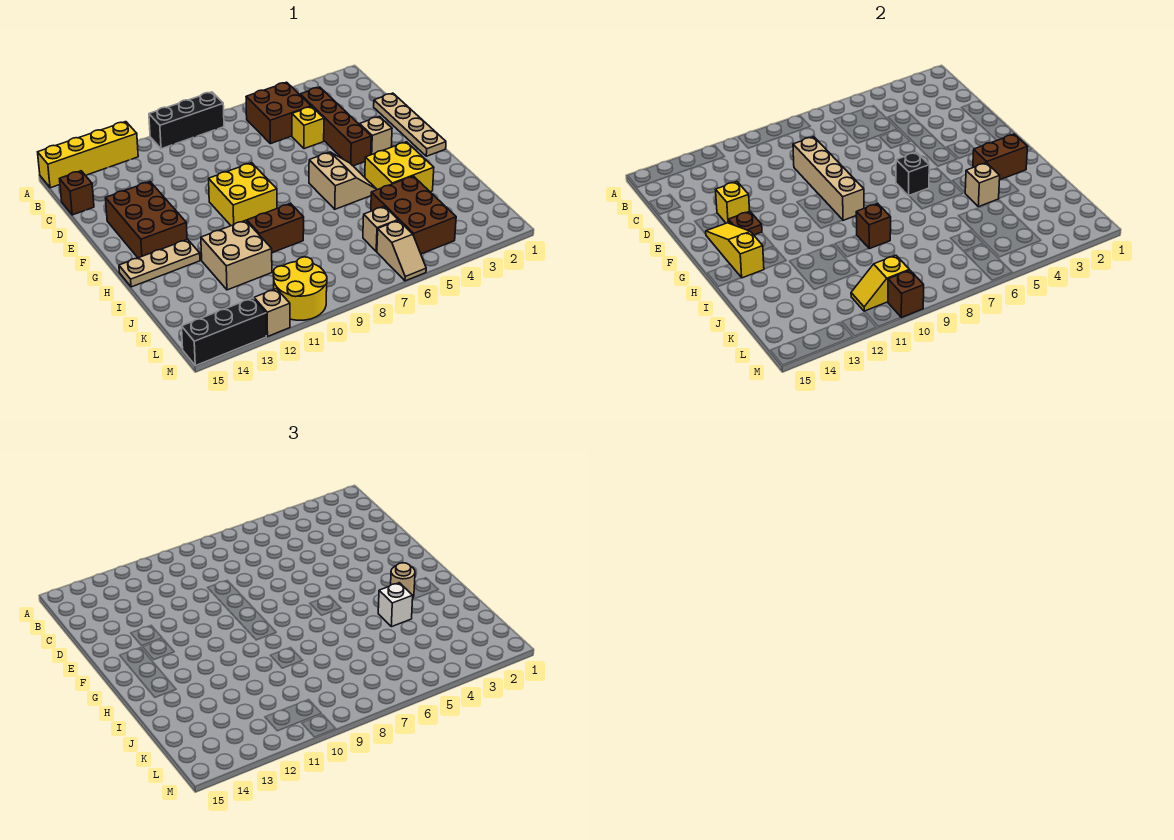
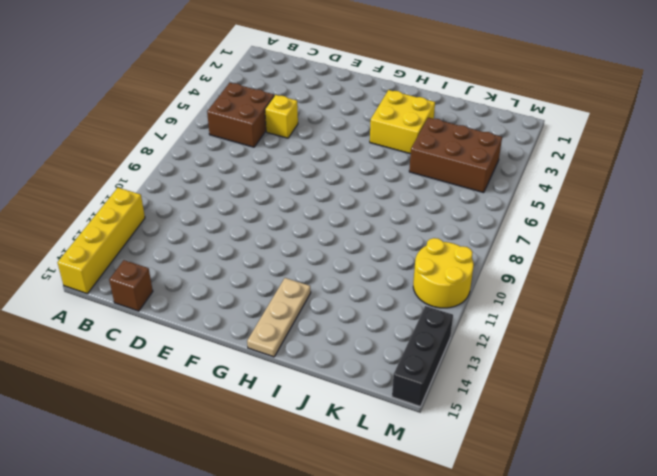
none -> black 1x3 brick [149,92,224,149]
none -> brown 1x4 brick [300,87,371,166]
none -> tan 1x4 plate [374,93,446,156]
none -> brown 2x3 brick [106,182,187,258]

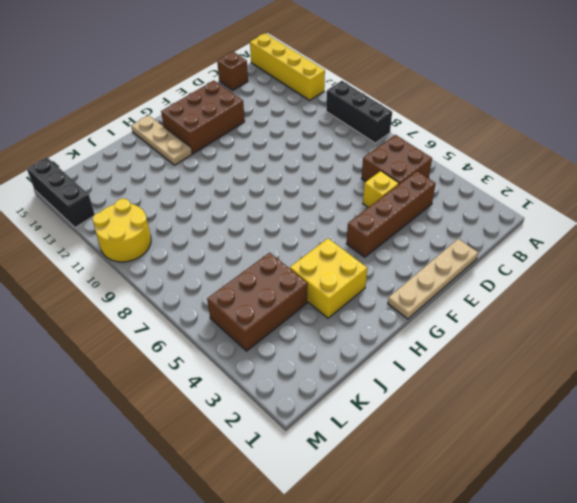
none -> tan 1x1 brick [360,116,392,155]
none -> yellow 2x2 brick [209,163,277,226]
none -> tan 2x2 slope [309,152,377,209]
none -> brown 1x2 brick [247,203,304,253]

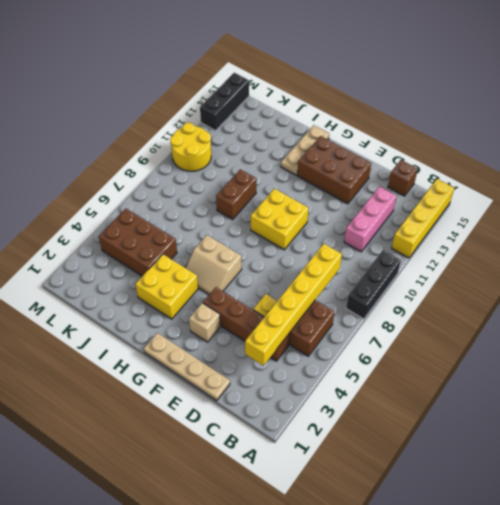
yellow 1x6 brick [245,244,342,366] -> none
pink 1x3 brick [344,186,397,252] -> none
none -> tan 2x2 brick [201,220,272,290]
none -> tan 1x1 brick [363,206,398,251]
none -> tan 1x2 slope [377,220,426,281]
none -> tan 1x1 brick [254,289,290,336]

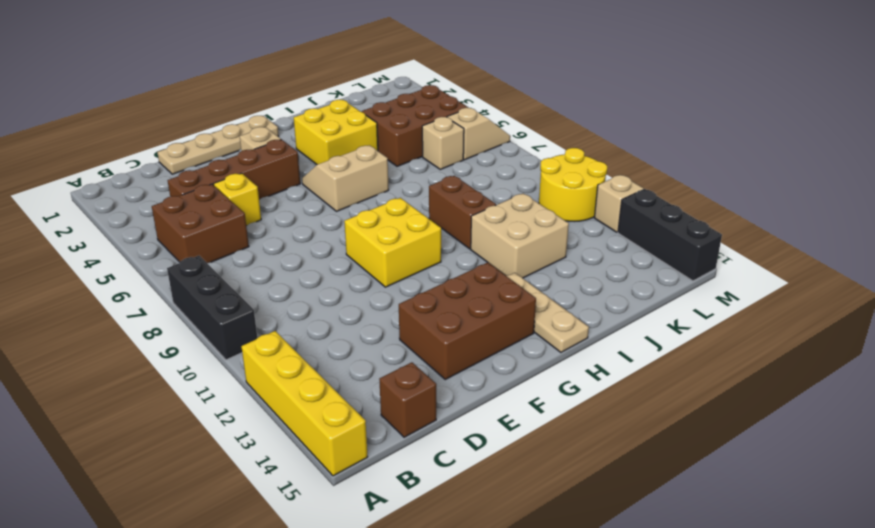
none -> tan 1x4 brick [793,137,864,220]
none -> yellow 1x1 brick [716,182,750,223]
none -> brown 1x1 plate [728,211,762,235]
none -> yellow 1x3 slope [706,223,764,278]

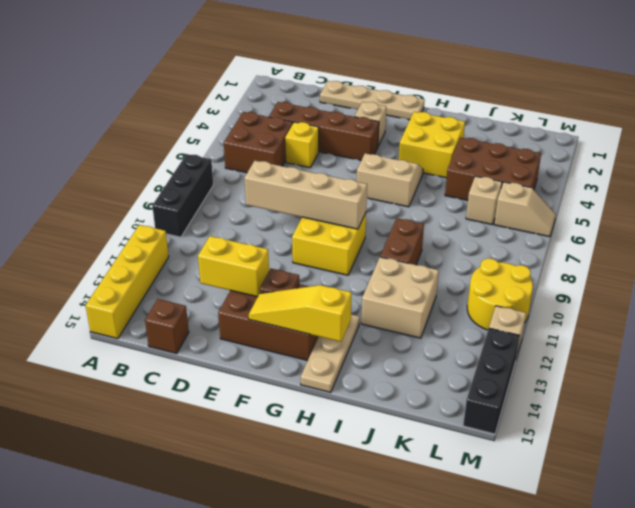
yellow 1x2 brick [198,236,269,297] -> yellow 1x1 brick [716,182,750,223]
none -> black 1x1 brick [896,152,929,196]
none -> brown 1x2 brick [973,134,1028,179]
none -> tan 1x1 brick [965,163,1000,207]
none -> brown 1x1 brick [856,203,891,249]

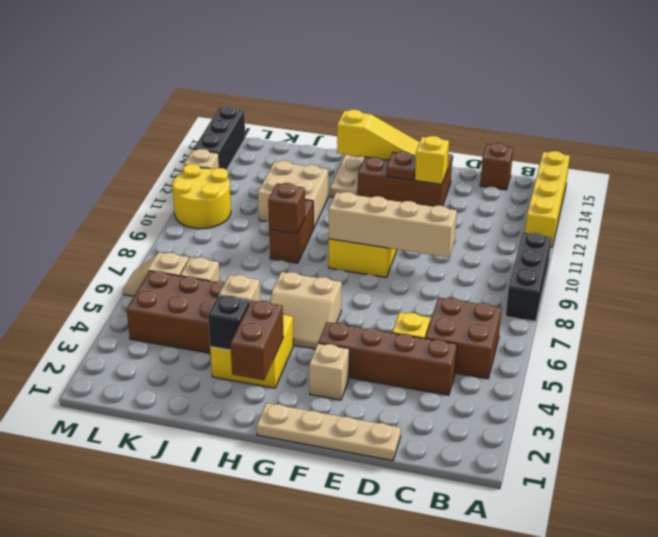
black 1x1 brick [208,295,250,350] -> black 1x1 brick moved to [896,152,929,196]
none -> yellow 1x2 slope [851,255,909,311]
none -> brown 1x1 brick [888,270,924,318]
none -> tan 1x1 round brick [391,563,415,597]
none -> white 1x1 brick [378,583,413,627]

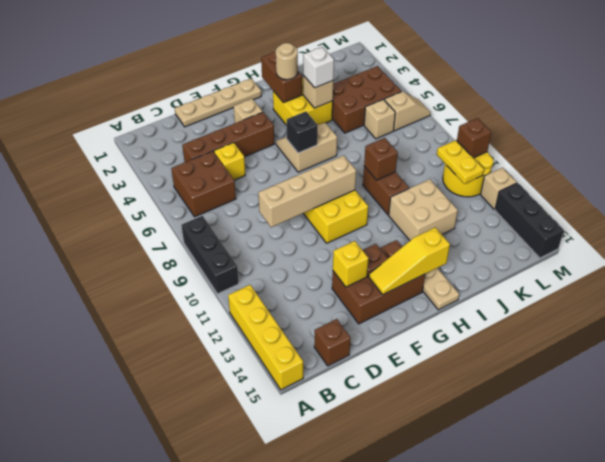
yellow 1x2 plate [437,140,484,184] -> yellow 1x2 slope [851,255,909,311]

